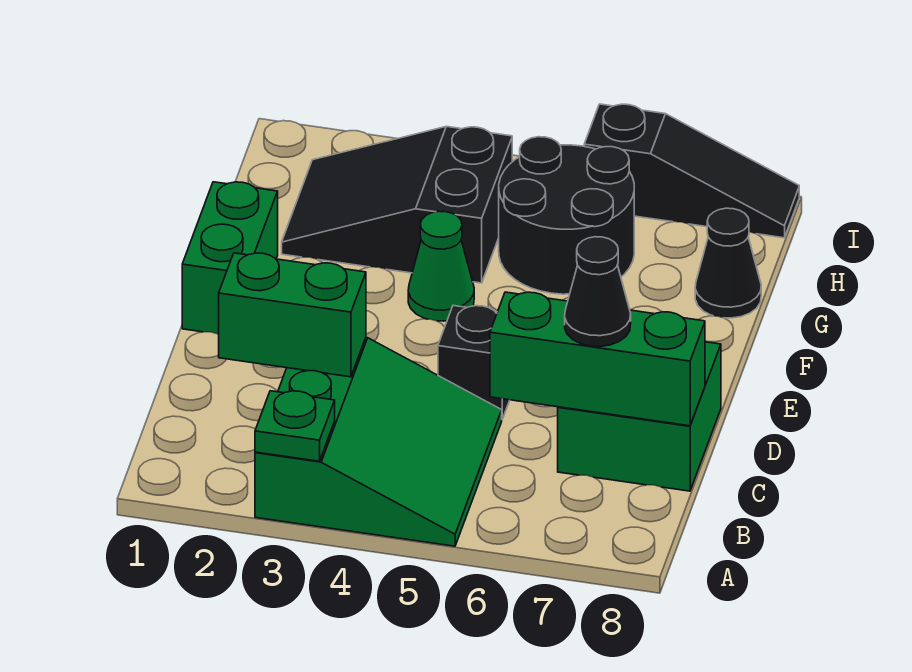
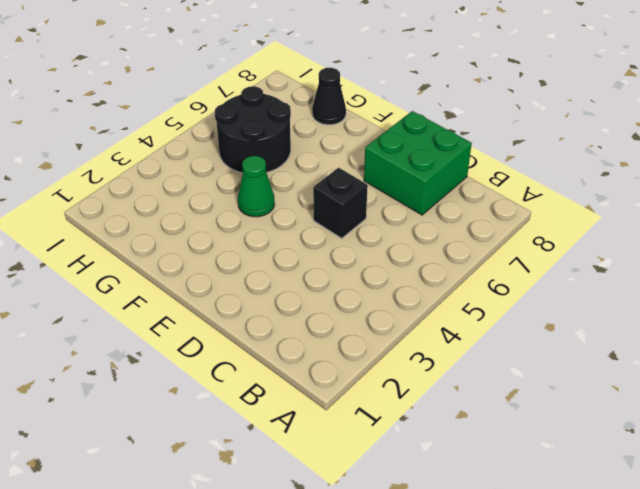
none -> green 3x3 slope [255,337,502,546]
none -> green 1x2 brick [182,182,278,334]
none -> black 2x3 slope [282,126,512,283]

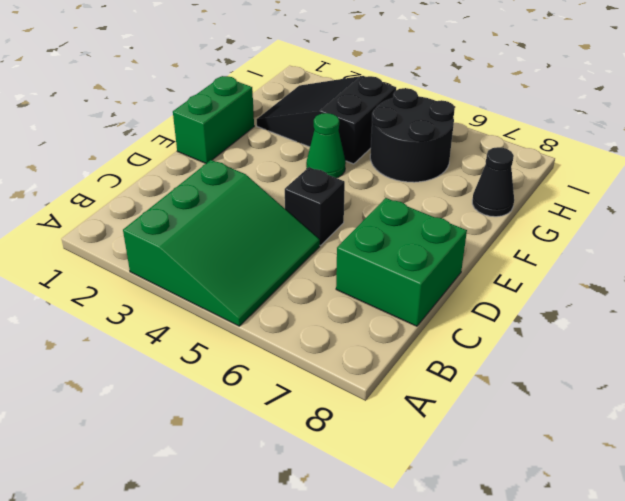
none -> black 1x3 slope [584,104,799,238]
none -> green 1x1 plate [255,391,335,461]
none -> green 1x2 brick [219,253,366,377]

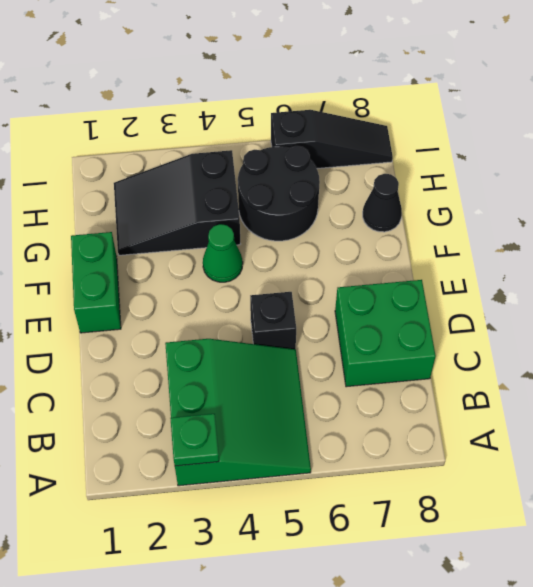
none -> green 1x2 brick [219,253,366,377]
none -> green 1x3 brick [490,292,705,426]
none -> black 1x1 cone [565,237,631,347]

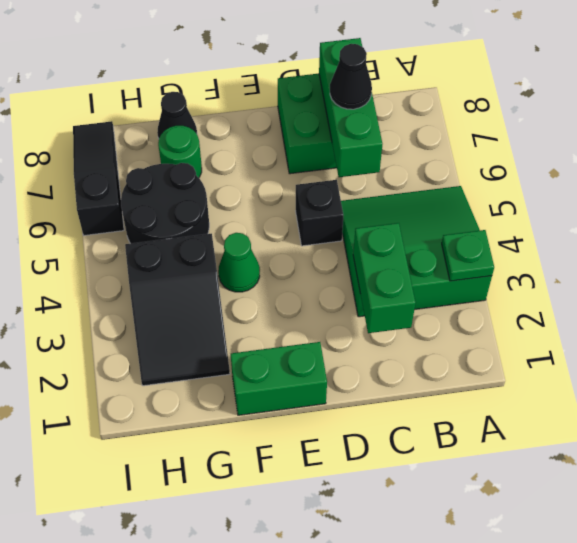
green 1x1 round brick [158,126,202,178] -> none

